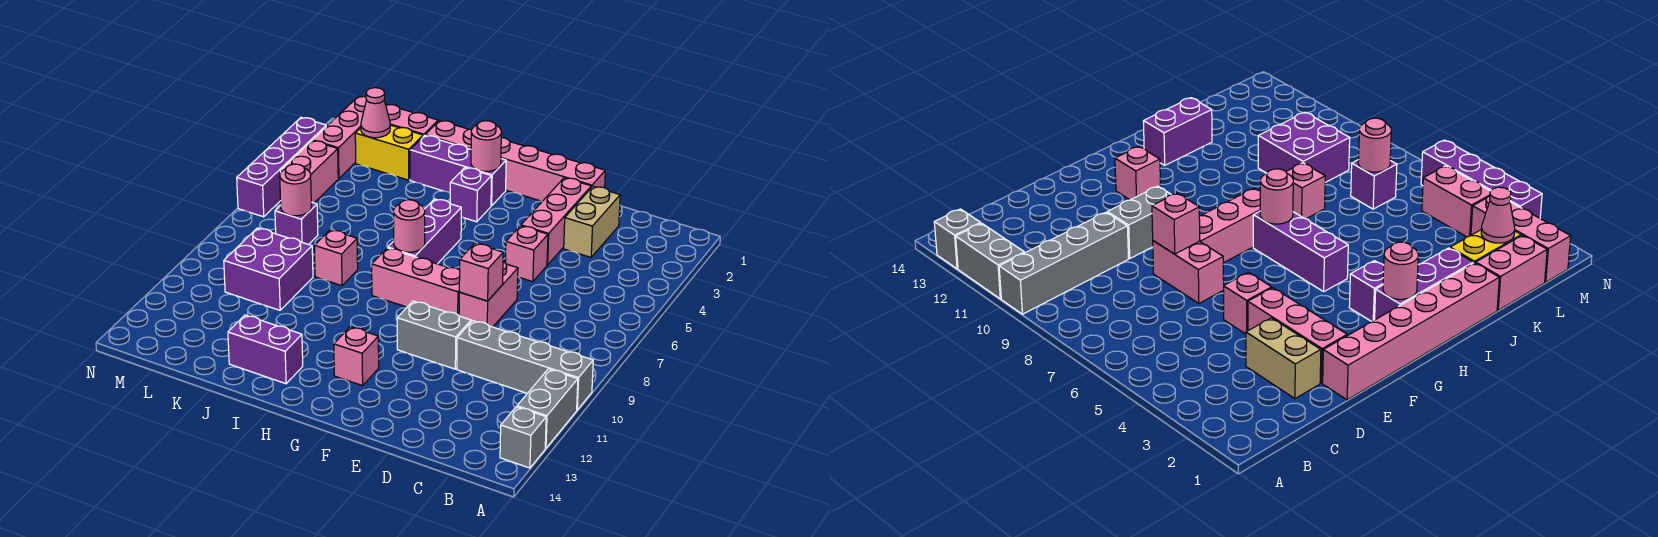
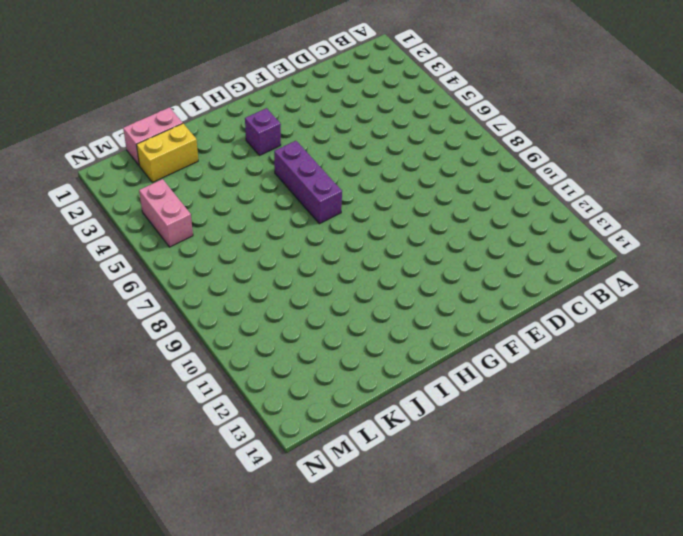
none -> grey 1x4 brick [457,321,593,410]
none -> grey 1x2 brick [517,369,578,448]
none -> grey 1x1 brick [500,407,546,468]

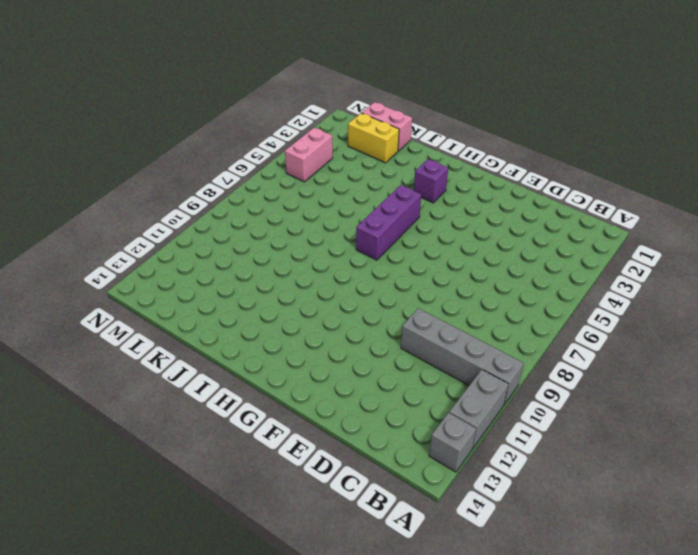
none -> tan 1x2 brick [564,187,620,257]
none -> pink 1x6 brick [425,121,605,201]
none -> pink 1x3 brick [521,178,591,265]

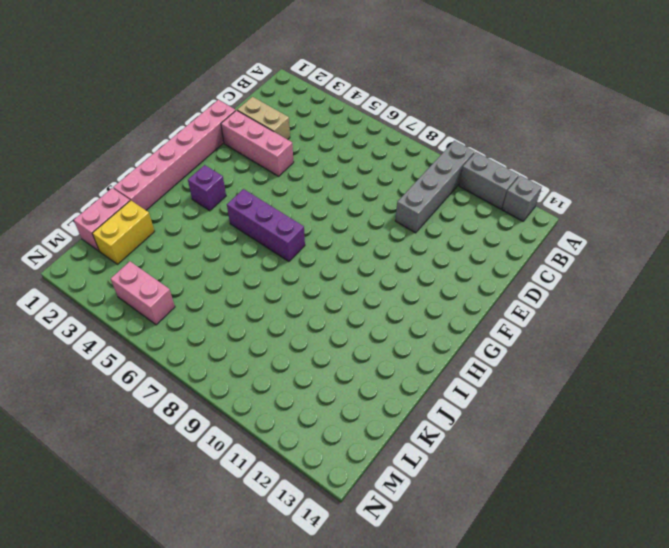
none -> pink 1x1 brick [505,226,548,282]
none -> pink 1x2 brick [459,262,518,327]
none -> grey 1x2 brick [397,301,471,369]

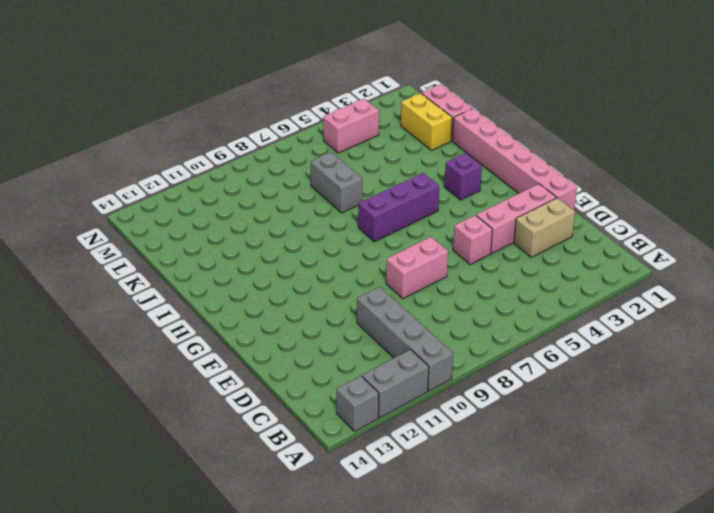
grey 1x2 brick [311,152,362,213] -> grey 1x2 brick moved to [397,301,471,369]
none -> pink 1x3 brick [372,248,460,316]
none -> pink 1x1 brick [334,327,379,386]
none -> purple 1x3 brick [410,135,506,206]

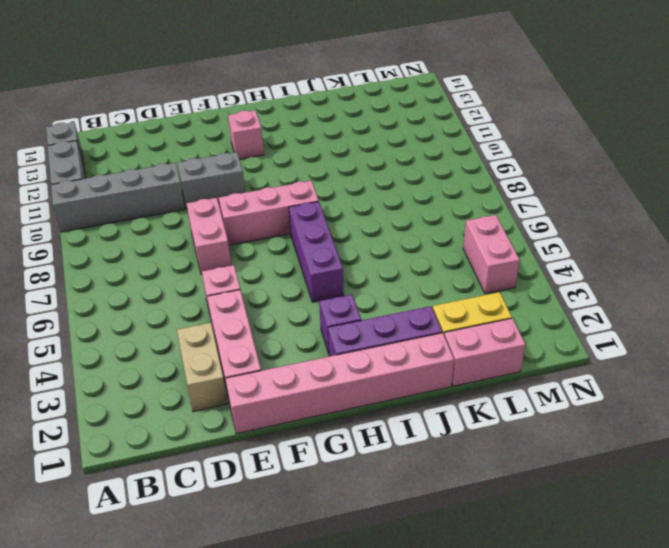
none -> purple 1x2 brick [228,315,303,384]
none -> pink 1x1 brick [314,230,358,286]
none -> purple 2x2 brick [224,228,313,310]

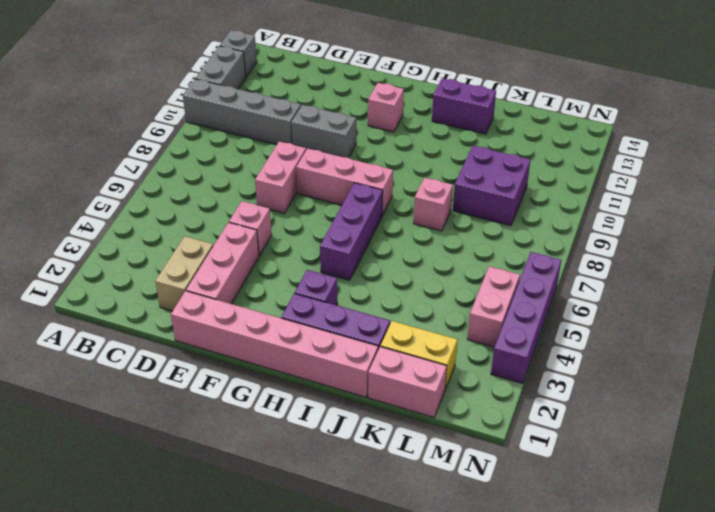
none -> purple 1x1 brick [275,202,318,244]
none -> pink 1x3 brick [313,96,366,179]
none -> pink 1x1 brick [459,243,503,301]

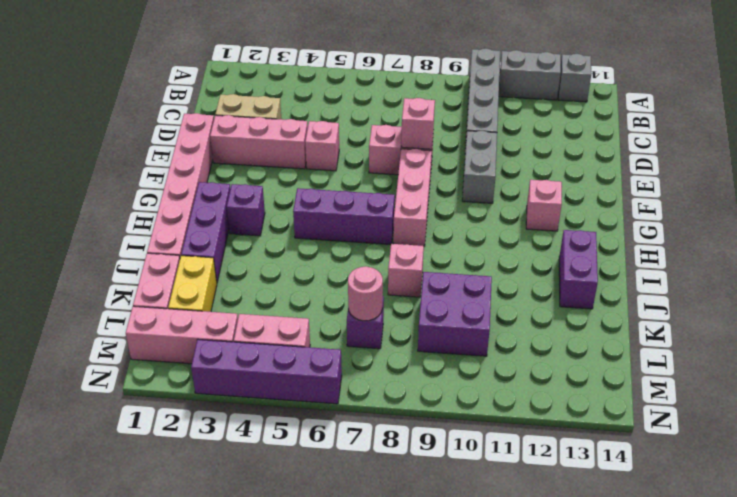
none -> pink 1x1 round brick [471,121,501,171]
none -> pink 1x1 round brick [394,200,425,252]
none -> pink 1x1 cone [361,88,390,138]

